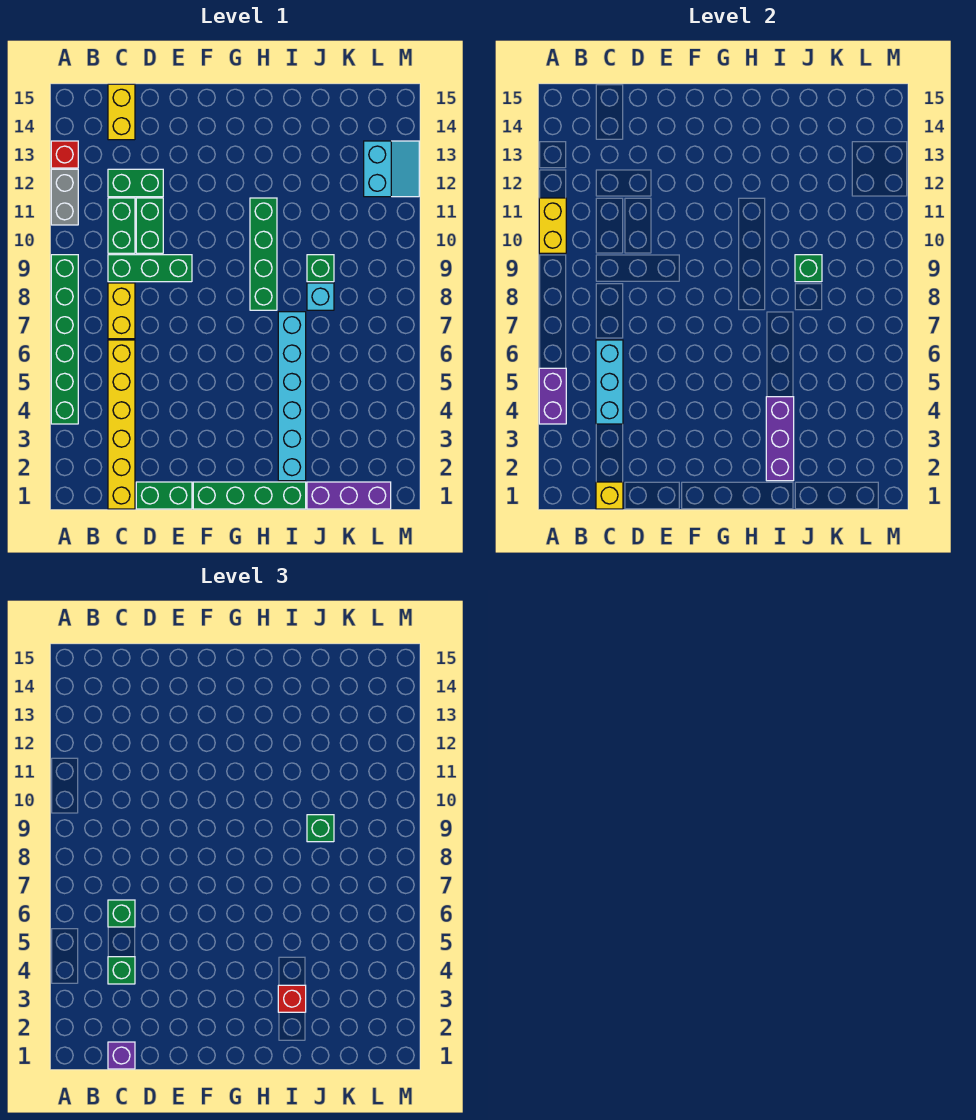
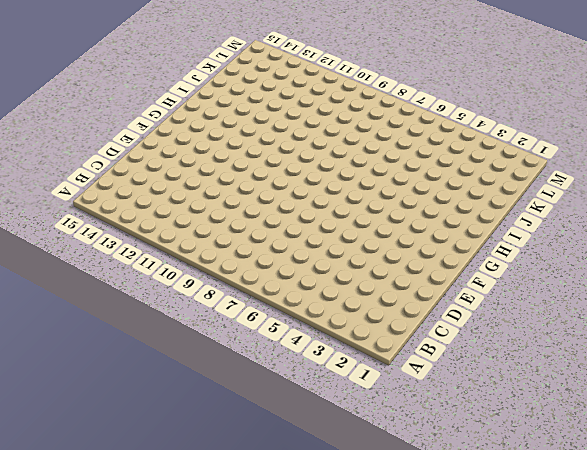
none -> green 1x6 brick [51,255,78,424]
none -> grey 1x2 brick [51,169,78,225]
none -> red 1x1 brick [51,141,78,168]

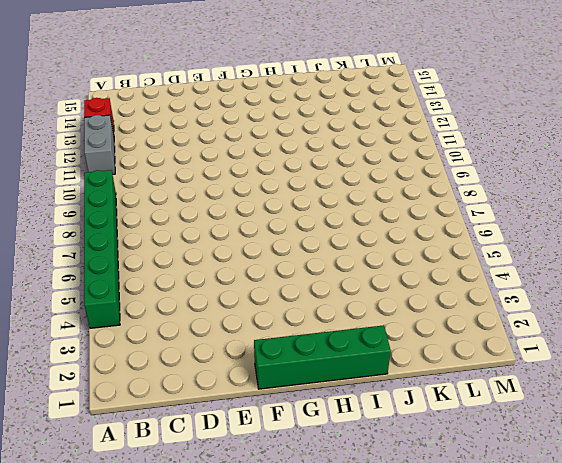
none -> yellow 1x6 brick [108,340,135,509]
none -> yellow 1x2 brick [108,283,135,339]
none -> green 1x3 brick [108,255,192,282]

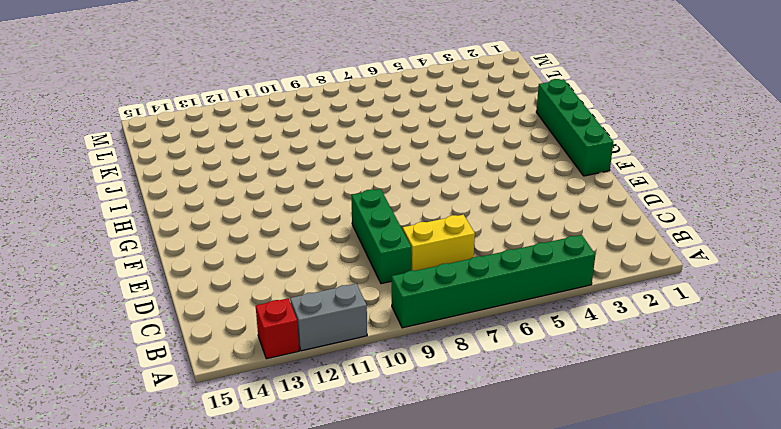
none -> yellow 1x6 brick [108,340,135,509]
none -> green 1x2 brick [108,198,135,253]
none -> green 1x2 brick [108,169,163,197]

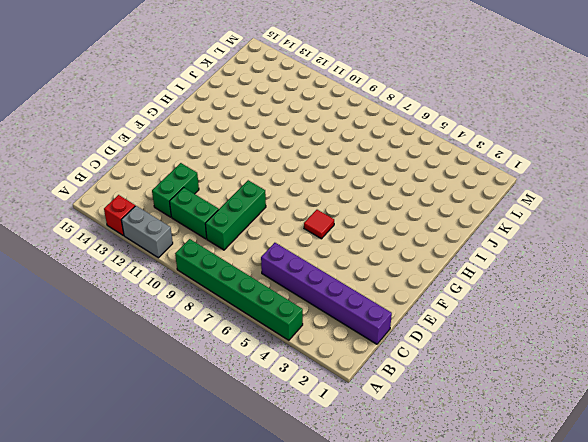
purple 1x6 brick [261,243,392,344] -> yellow 1x6 brick [108,340,135,509]
red 1x1 tile [304,210,334,239] -> none
none -> yellow 1x2 brick [108,283,135,339]
none -> yellow 1x2 brick [108,84,135,140]
none -> green 1x2 brick [136,482,192,509]

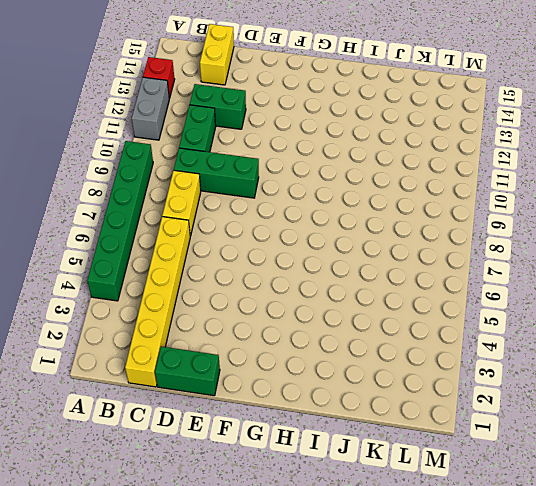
none -> green 1x2 brick [136,198,163,253]
none -> green 1x4 brick [193,482,306,509]
none -> green 1x4 brick [250,198,277,310]

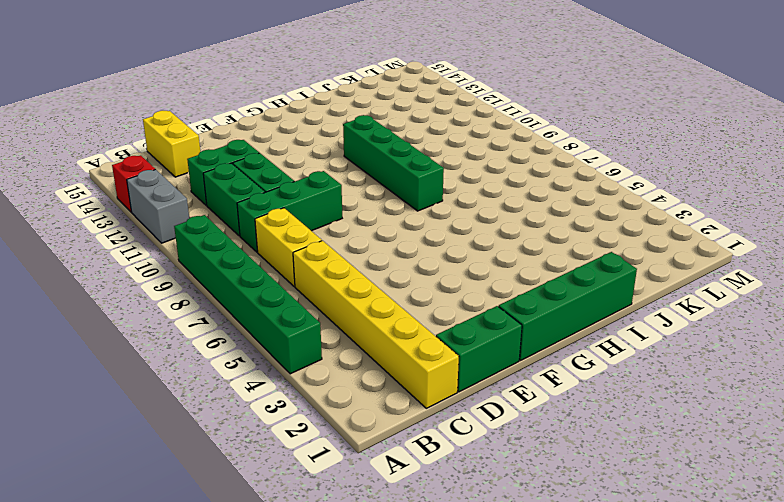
none -> cyan 1x6 brick [278,312,306,481]
none -> purple 1x3 brick [307,482,391,509]
none -> cyan 1x1 brick [307,283,334,310]

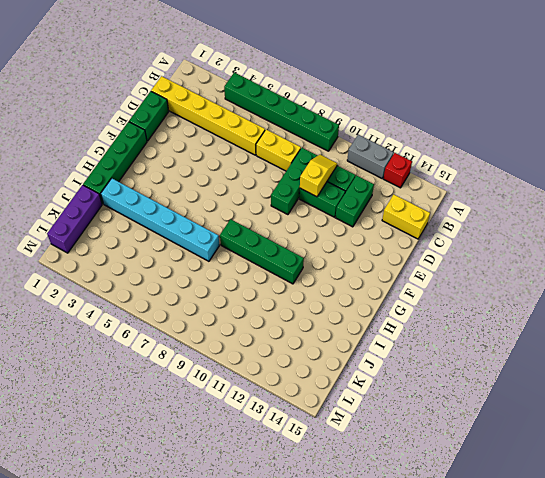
yellow 1x2 slope [300,155,337,197] -> none
none -> cyan 1x1 brick [307,283,334,310]
none -> green 1x1 brick [307,255,334,282]
none -> cyan 2x2 slope [364,141,419,197]

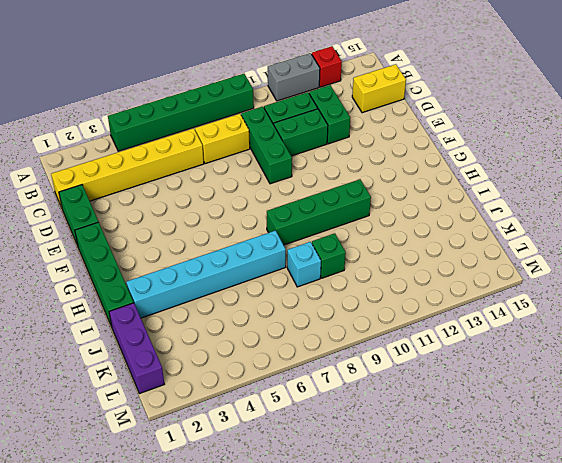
none -> cyan 2x2 slope [364,141,419,197]
none -> purple 1x2 brick [539,368,566,424]
none -> yellow 1x2 brick [539,198,566,253]

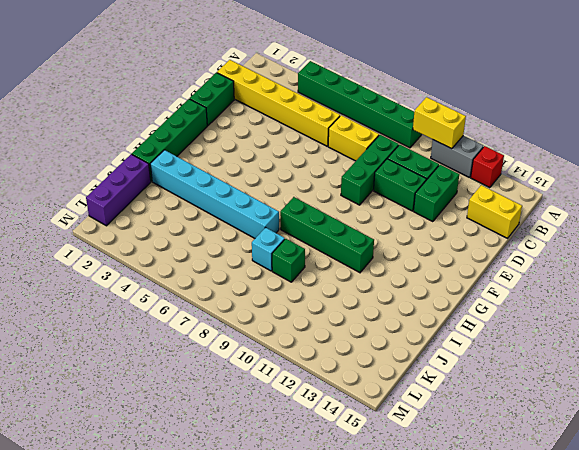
none -> cyan 2x2 slope [364,141,419,197]
none -> purple 1x2 brick [539,368,566,424]
none -> yellow 1x1 brick [596,482,623,509]

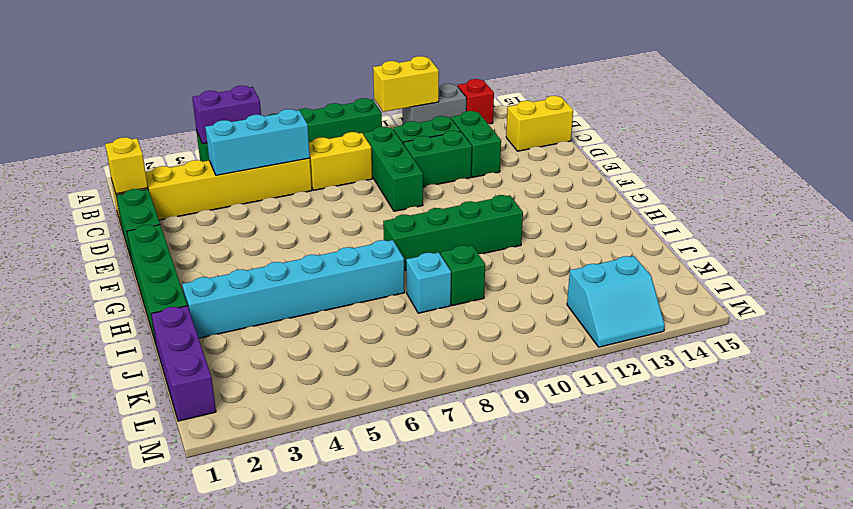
none -> purple 1x3 brick [766,397,794,481]
none -> green 1x1 brick [795,255,822,282]
none -> purple 1x1 brick [108,1042,135,1069]

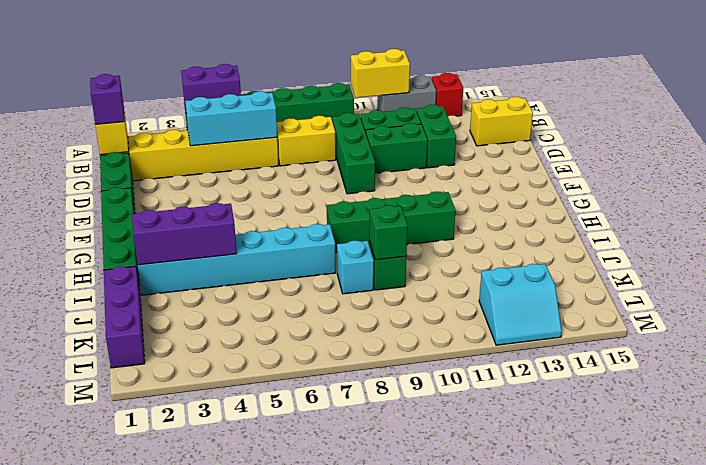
none -> green 1x1 brick [108,957,135,984]
none -> green 1x1 brick [108,900,135,927]
none -> red 1x1 brick [278,985,306,1012]

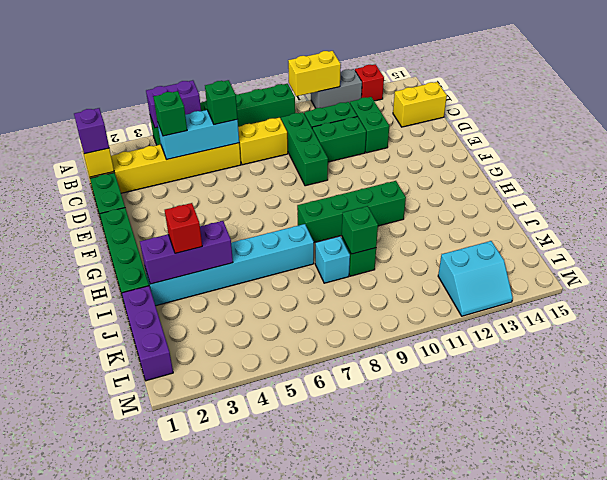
none -> green 1x1 brick [307,815,334,842]

